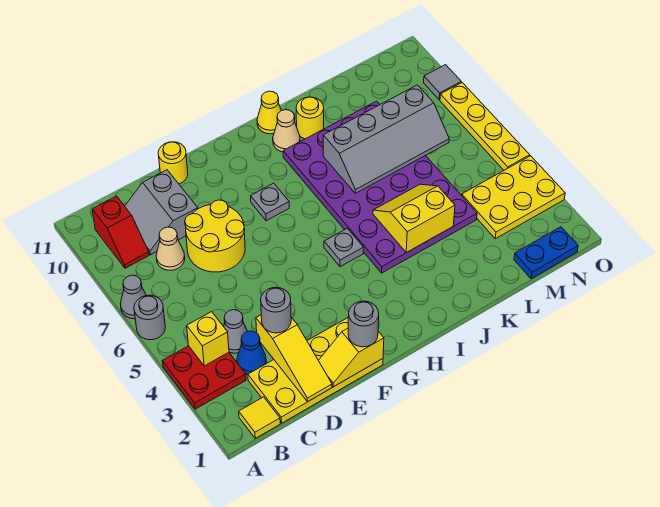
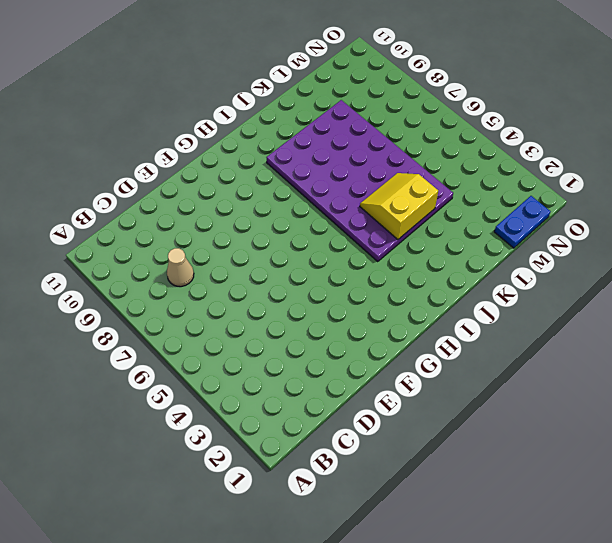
none -> red 2x2 plate [162,346,246,409]
none -> grey 1x1 round brick [134,295,165,340]
none -> grey 1x1 cone [120,275,146,319]

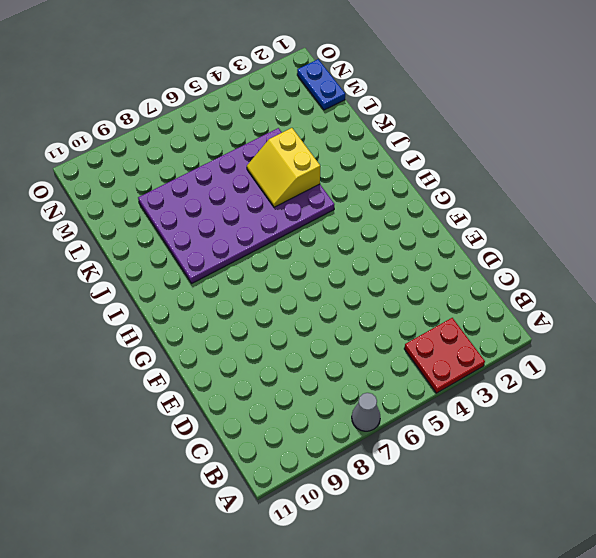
none -> grey 1x1 round brick [134,295,165,340]
none -> yellow 1x1 tile [239,397,280,438]
none -> red 1x2 slope [92,196,149,268]

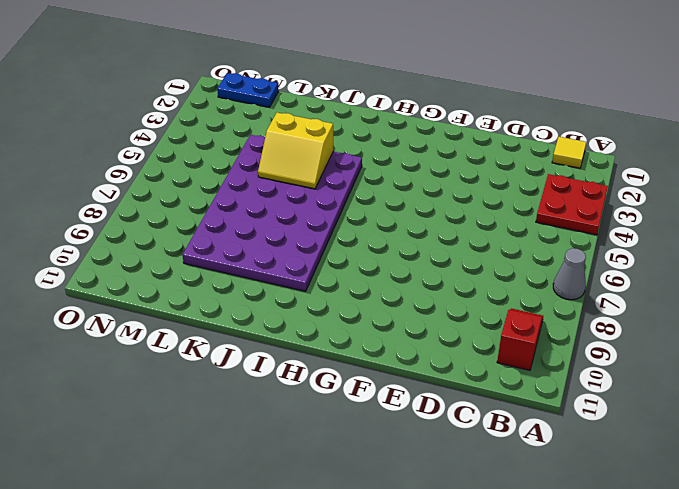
none -> grey 1x1 round brick [134,295,165,340]
none -> yellow 2x4 plate [248,318,383,423]
none -> blue 1x1 cone [237,331,266,374]

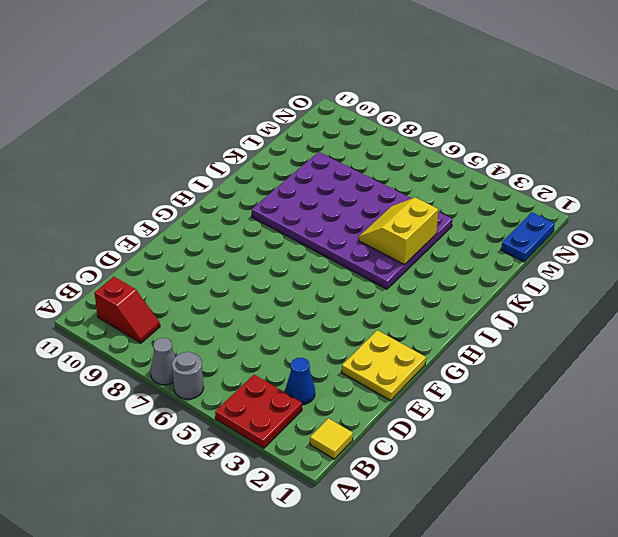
yellow 2x2 plate [342,330,426,401] -> yellow 2x4 plate [248,318,383,423]
none -> grey 1x1 cone [223,310,248,353]
none -> tan 1x1 cone [156,227,185,270]
none -> grey 2x2 slope [125,170,198,255]

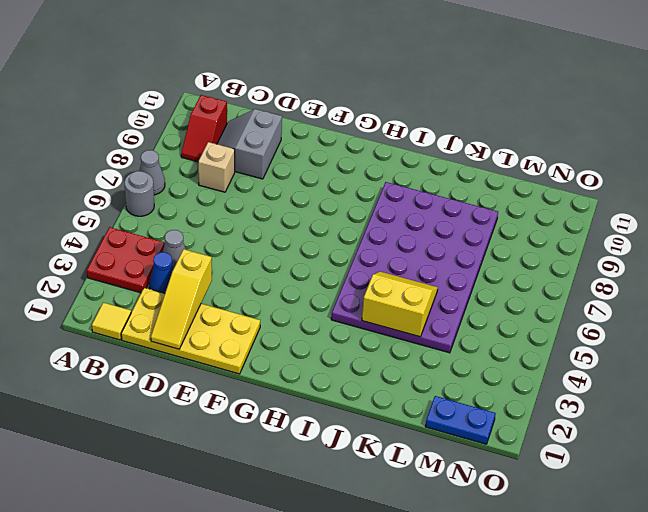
tan 1x1 brick [198,142,235,192] -> tan 1x1 cone [156,227,185,270]
none -> yellow 2x2 round brick [185,200,245,272]
none -> yellow 1x1 round brick [158,142,188,184]
none -> grey 1x1 plate [251,183,289,221]

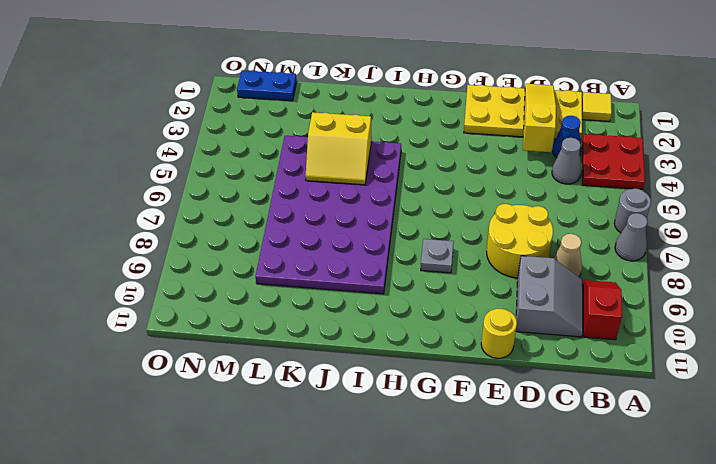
none -> grey 1x1 plate [324,228,364,267]
none -> tan 1x1 cone [273,110,300,152]
none -> yellow 1x1 cone [257,91,281,134]

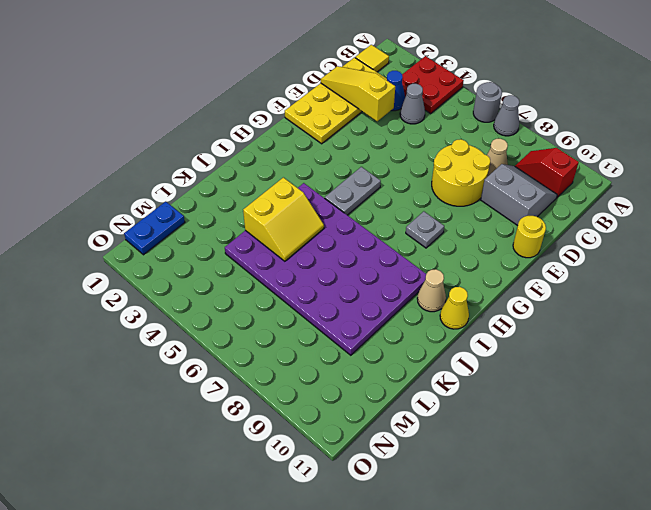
grey 1x2 plate [325,167,381,215] -> grey 1x1 plate [324,228,364,267]
none -> yellow 1x1 round brick [296,97,324,139]
none -> yellow 2x3 plate [462,156,565,239]
none -> yellow 1x4 plate [440,83,530,170]

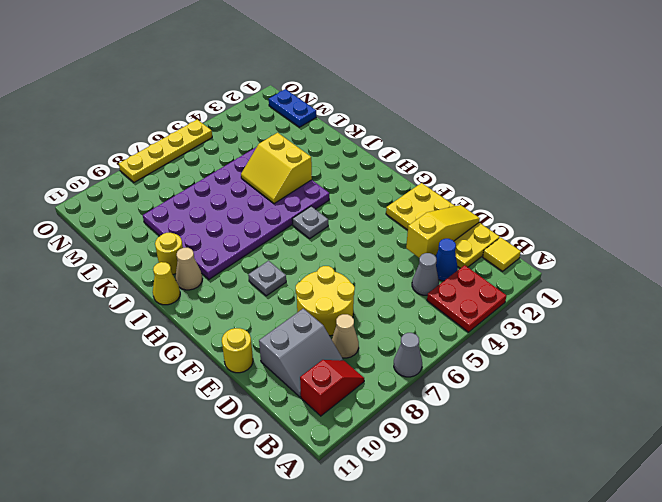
none -> grey 1x1 round brick [134,295,165,340]
none -> yellow 2x3 plate [462,156,565,239]
none -> grey 1x1 tile [424,65,461,100]

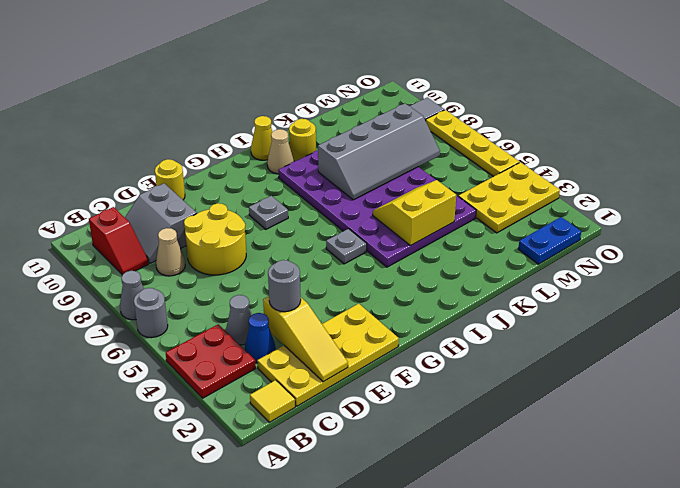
none -> yellow 1x1 brick [187,312,229,366]
none -> yellow 1x2 slope [318,328,384,387]
none -> grey 1x1 round brick [348,301,379,347]

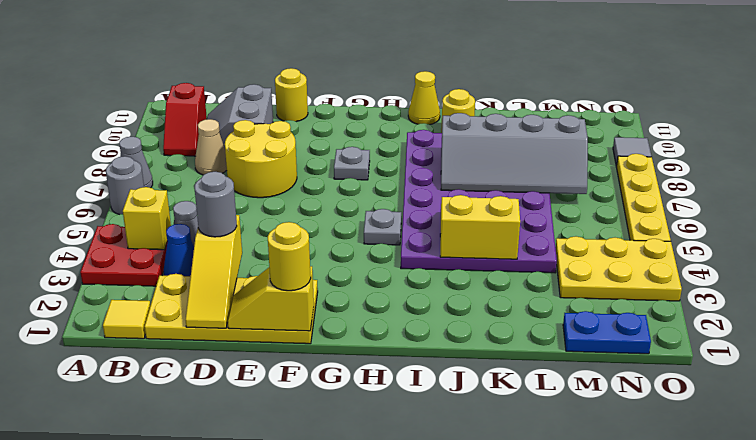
yellow 1x1 round brick [268,222,311,291] -> grey 1x1 round brick [348,301,379,347]
none -> tan 1x1 cone [273,110,300,152]

